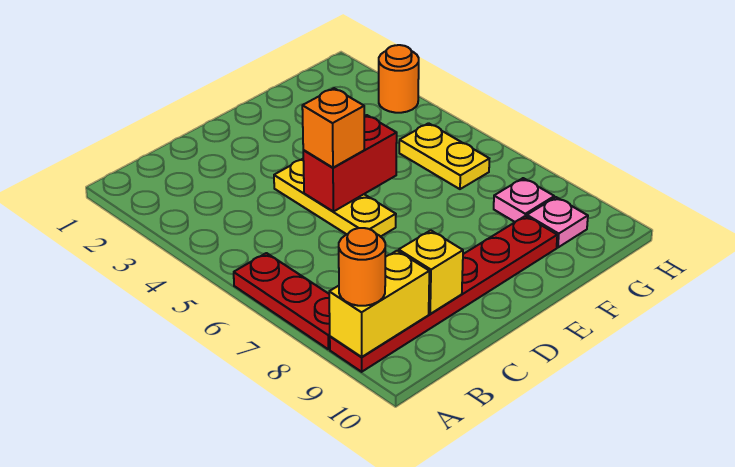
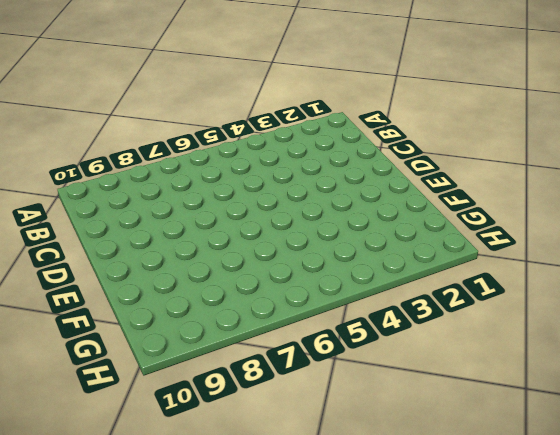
none -> red 1x3 plate [234,253,330,349]
none -> red 1x6 plate [330,216,557,372]
none -> yellow 1x3 plate [274,159,396,237]

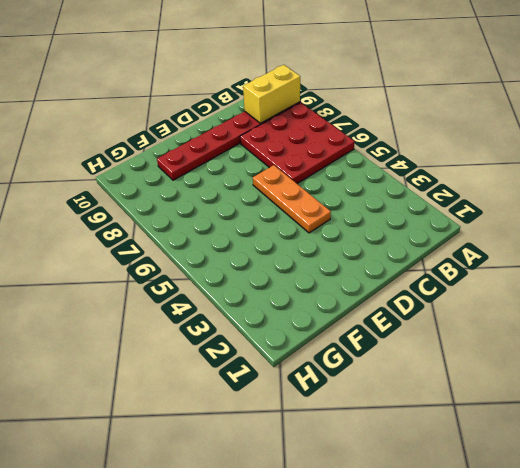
red 3x3 plate [240,103,355,184] -> red 1x3 plate [234,253,330,349]
orange 1x3 plate [253,165,331,233] -> yellow 1x3 plate [274,159,396,237]
none -> yellow 1x2 plate [399,123,489,189]
none -> pink 1x1 plate [494,178,554,222]
none -> pink 1x1 plate [527,197,588,247]

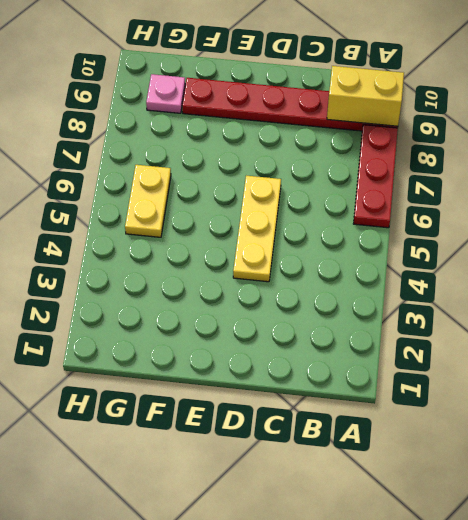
none -> pink 1x1 plate [494,178,554,222]
none -> orange 1x1 round brick [379,45,419,113]
none -> yellow 1x1 brick [399,230,463,314]

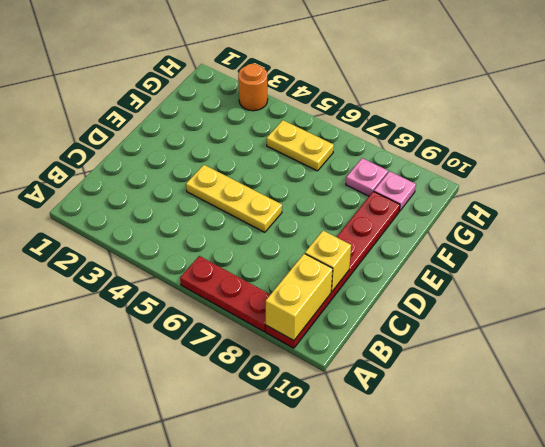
none -> red 1x2 brick [303,115,397,212]
none -> orange 1x1 round brick [339,228,385,306]
none -> orange 1x1 brick [302,88,364,168]

